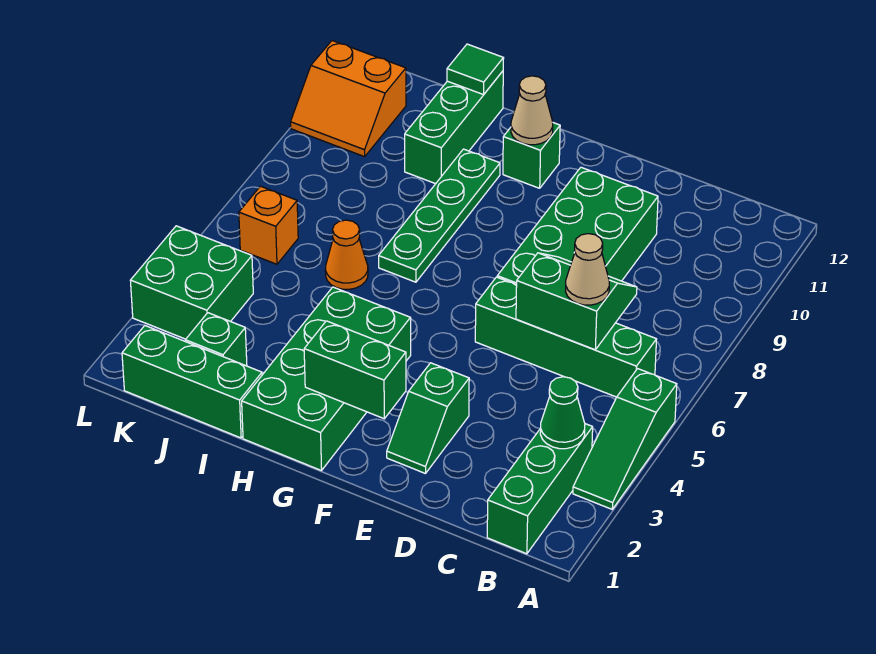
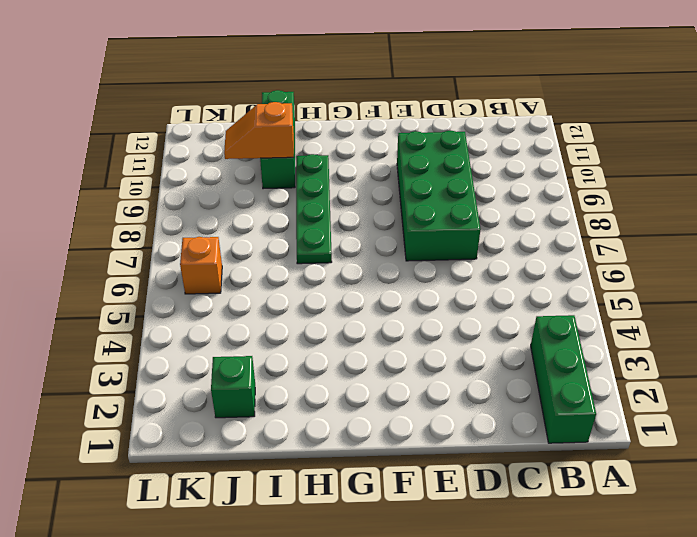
orange 1x2 slope [224,102,294,159] -> none
none -> green 1x3 slope [573,369,677,509]
none -> green 1x4 brick [475,277,657,397]
none -> green 1x2 slope [387,363,469,474]

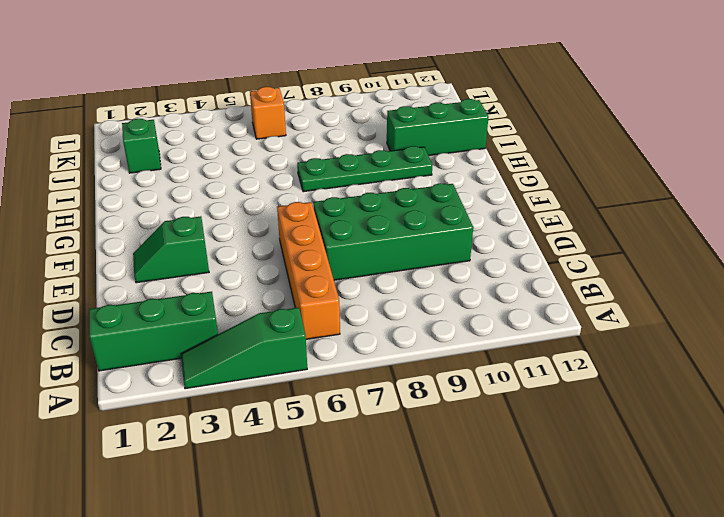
orange 1x4 brick [277,202,340,339] -> green 1x4 brick [475,277,657,397]
none -> green 2x4 brick [242,287,411,471]
none -> green 1x1 brick [503,123,560,188]
none -> green 1x3 brick [122,326,262,438]

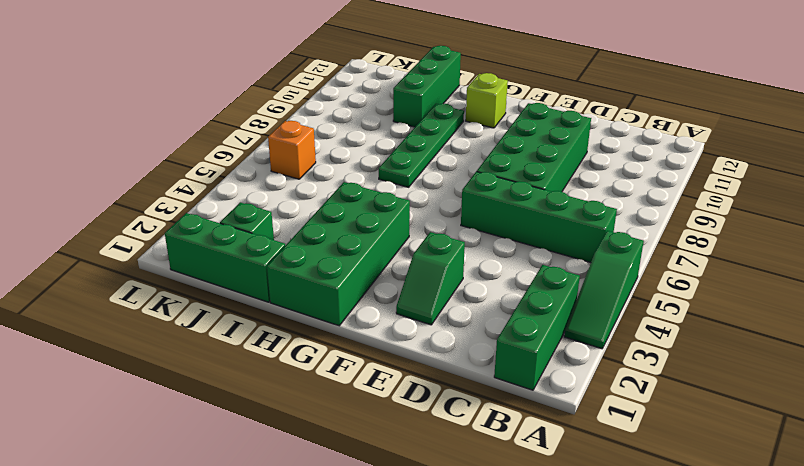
lime 1x1 brick [466,73,508,128] -> green 1x1 brick [503,123,560,188]
none -> orange 1x1 cone [325,220,368,289]
none -> green 2x2 brick [130,226,253,339]
none -> orange 2x2 slope [291,41,406,157]

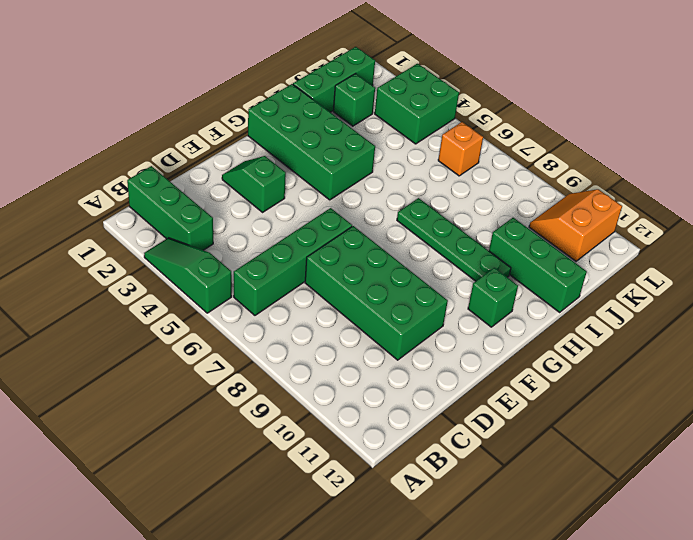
none -> orange 1x1 cone [325,220,368,289]
none -> green 1x1 cone [540,377,585,449]
none -> green 2x2 slope [516,253,637,350]

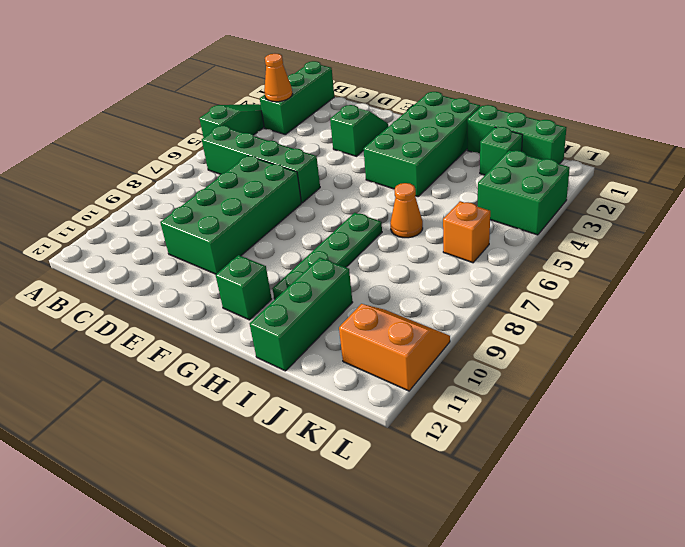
orange 1x1 cone [264,54,292,102] -> green 1x1 cone [540,377,585,449]
none -> green 2x2 slope [516,253,637,350]
none -> green 1x2 brick [304,321,406,419]
none -> tan 1x1 cone [511,76,553,145]

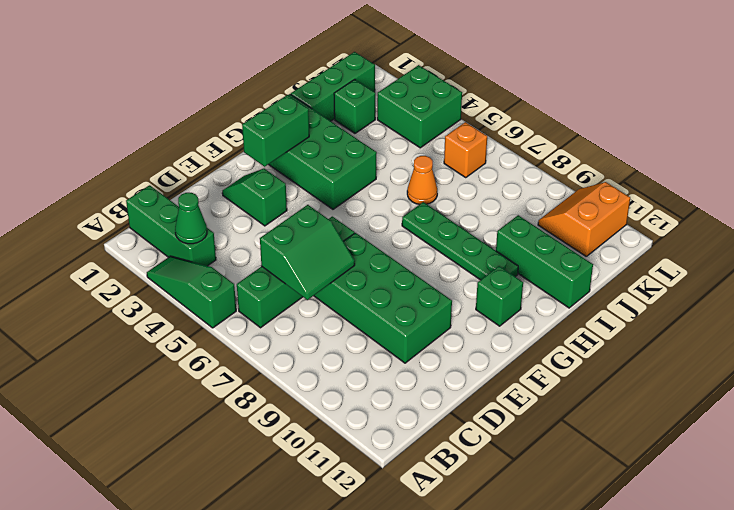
none -> tan 1x1 cone [511,76,553,145]
none -> green 1x1 tile [447,44,504,95]
none -> tan 1x1 cone [565,234,609,305]

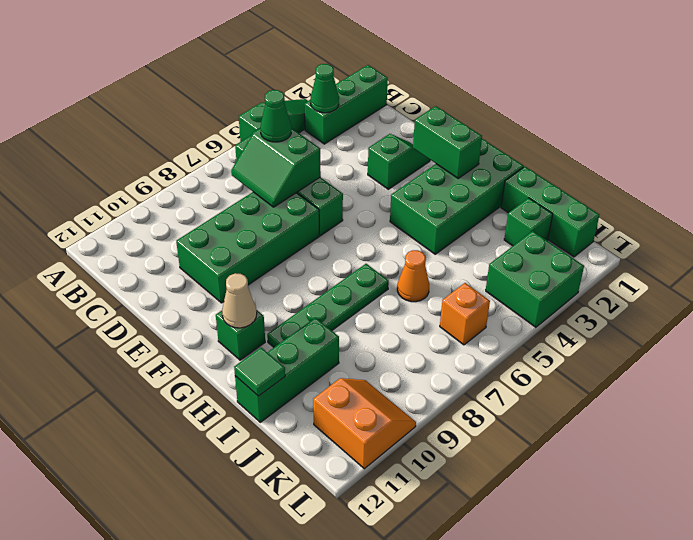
green 1x1 cone [260,90,291,142] -> tan 1x1 cone [565,234,609,305]

